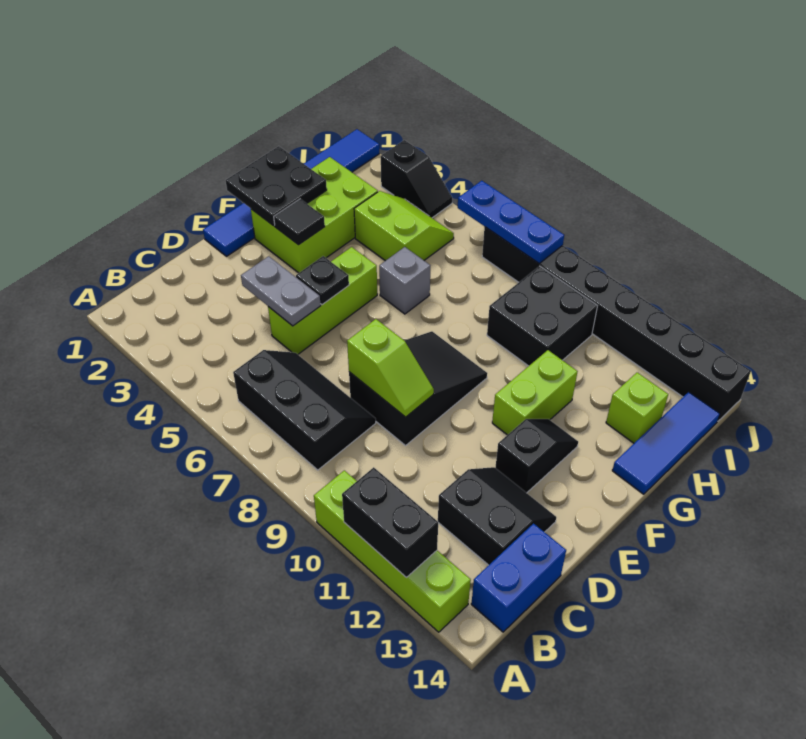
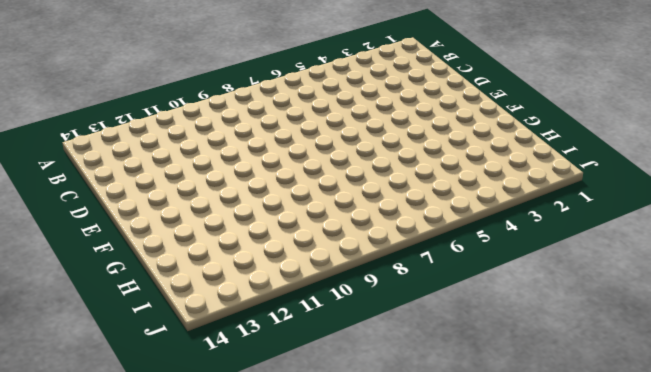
none -> lime 1x4 brick [314,470,471,632]
none -> black 2x3 slope [233,350,376,470]
none -> blue 1x2 brick [471,524,566,632]

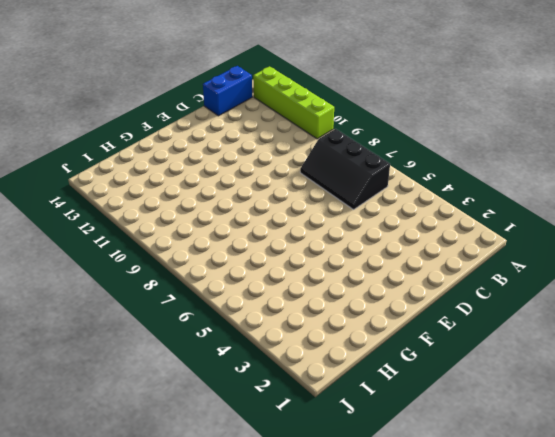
none -> black 2x2 slope [438,467,556,565]
none -> lime 1x3 brick [268,247,377,354]
none -> black 2x3 slope [349,331,487,446]

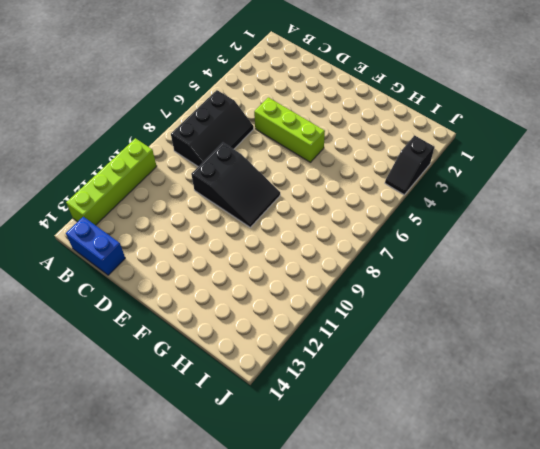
none -> black 2x2 slope [438,467,556,565]
none -> blue 1x6 tile [203,129,379,256]
none -> black 1x2 slope [495,419,578,493]

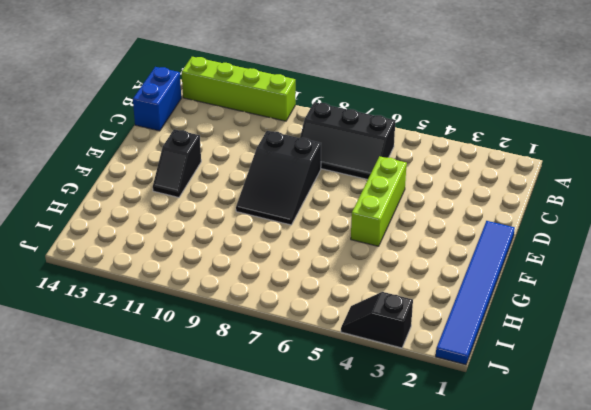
none -> black 2x2 slope [438,467,556,565]
none -> lime 2x3 brick [251,157,378,273]
none -> lime 1x2 brick [492,350,578,435]

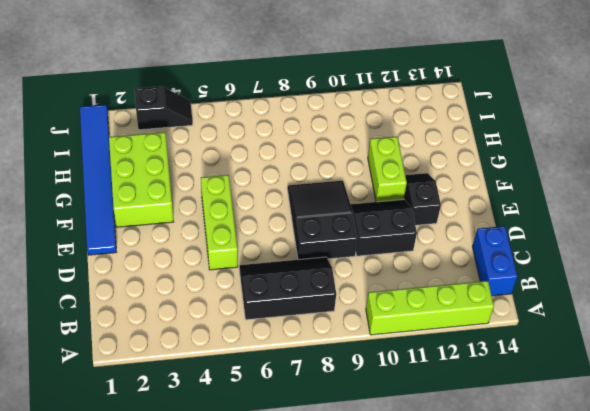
black 2x2 slope [351,199,417,256] -> black 2x2 slope moved to [438,467,556,565]
none -> grey 1x1 brick [379,247,430,314]
none -> blue 1x3 tile [612,392,720,494]
none -> lime 2x2 slope [354,191,454,261]

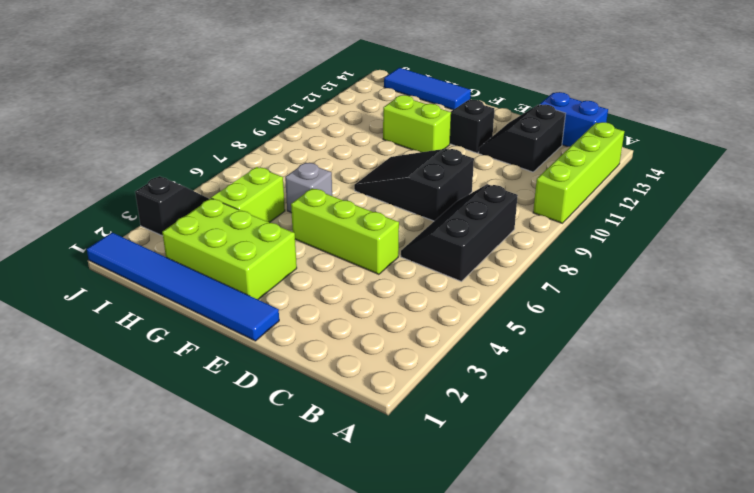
none -> black 2x2 brick [487,266,597,366]
none -> lime 1x1 brick [606,373,668,443]
none -> black 1x8 brick [482,227,751,421]

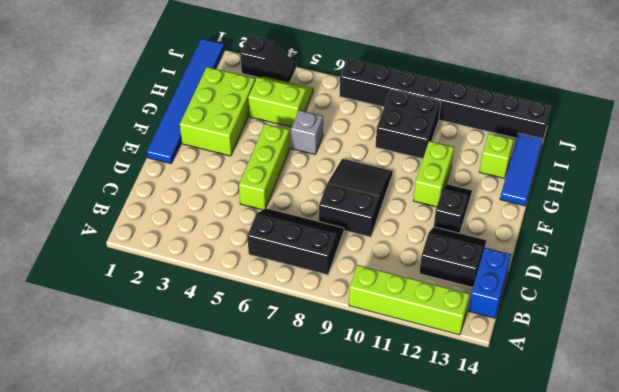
none -> black 1x2 brick [342,467,438,577]
none -> grey 1x2 plate [241,256,321,326]
none -> lime 1x2 slope [347,319,434,417]

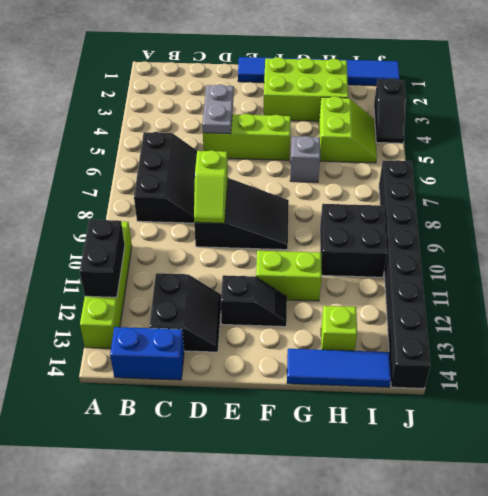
none -> black 1x1 plate [296,256,349,305]
none -> black 2x2 plate [226,146,327,226]
none -> black 1x1 tile [274,199,325,245]

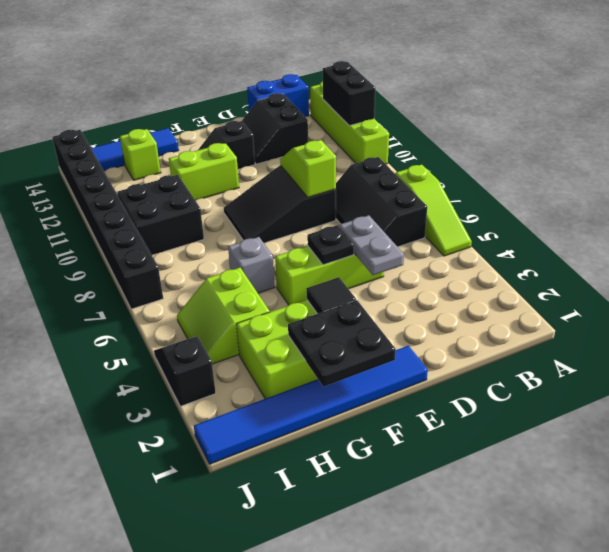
lime 1x3 slope [395,165,472,256] -> none
none -> blue 1x3 plate [458,181,564,263]

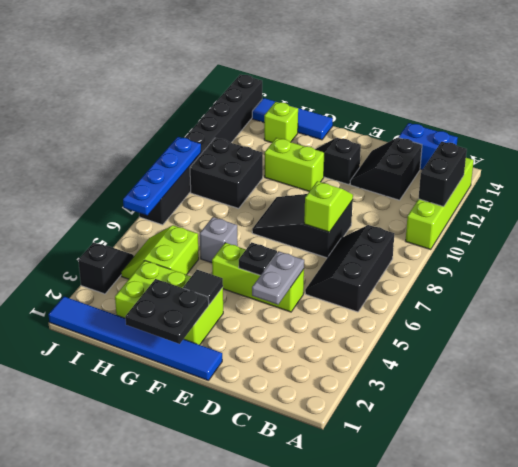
blue 1x4 plate [123,137,201,215] -> blue 1x3 plate [458,181,564,263]

